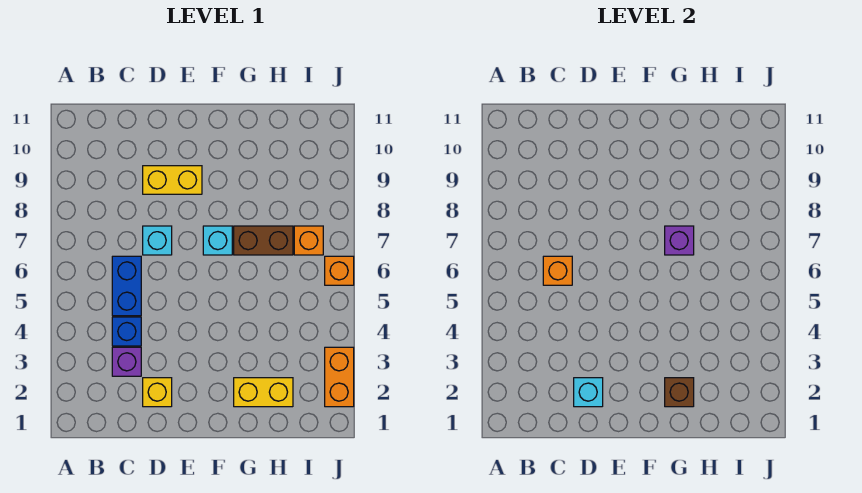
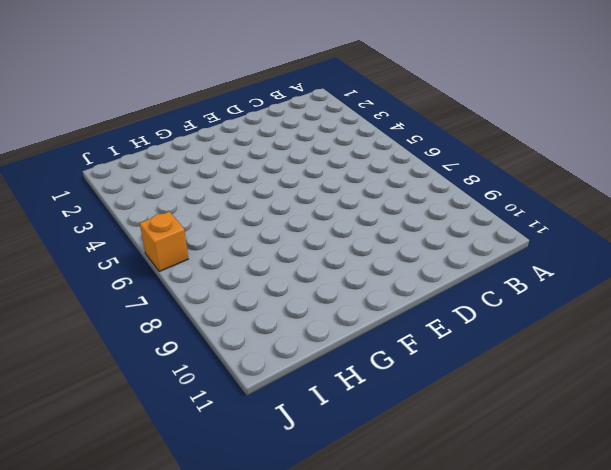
none -> purple 1x1 brick [112,347,141,376]
none -> blue 1x1 brick [112,317,141,346]
none -> blue 1x2 brick [112,256,141,316]

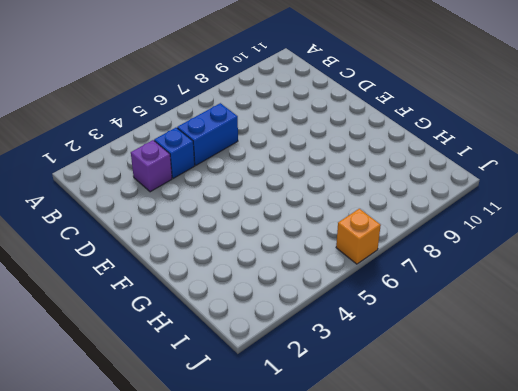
none -> yellow 1x1 brick [143,378,172,407]
none -> cyan 1x1 brick [143,226,172,255]
none -> yellow 1x2 brick [143,166,202,194]

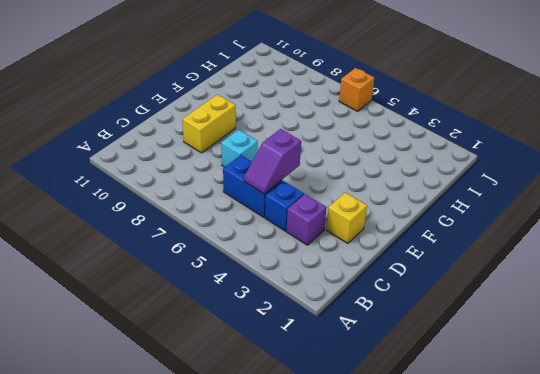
purple 1x2 slope [244,129,301,194] -> none
none -> cyan 1x1 brick [203,226,232,255]
none -> yellow 1x2 brick [234,378,293,407]
none -> brown 1x2 brick [234,226,293,255]

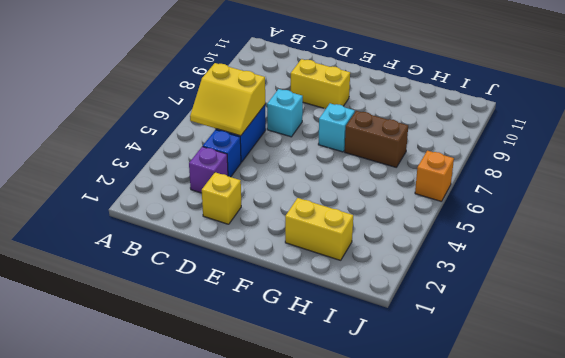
yellow 2x2 slope [190,63,265,136] -> orange 1x1 brick [543,256,572,285]
none -> orange 1x1 brick [294,226,323,255]
none -> orange 1x2 brick [325,347,354,407]
none -> cyan 1x1 brick [574,378,603,407]

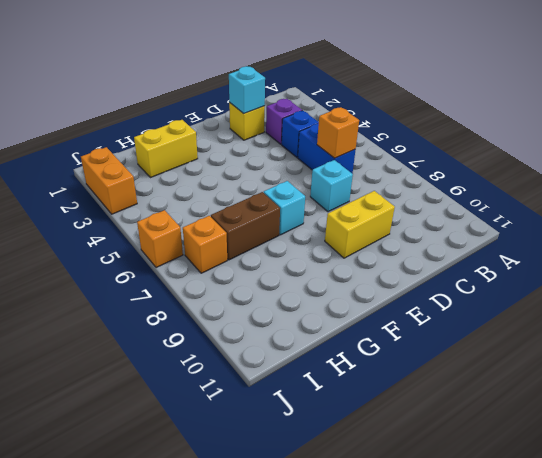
none -> brown 1x1 brick [665,378,694,407]
none -> purple 1x1 brick [665,226,694,255]

